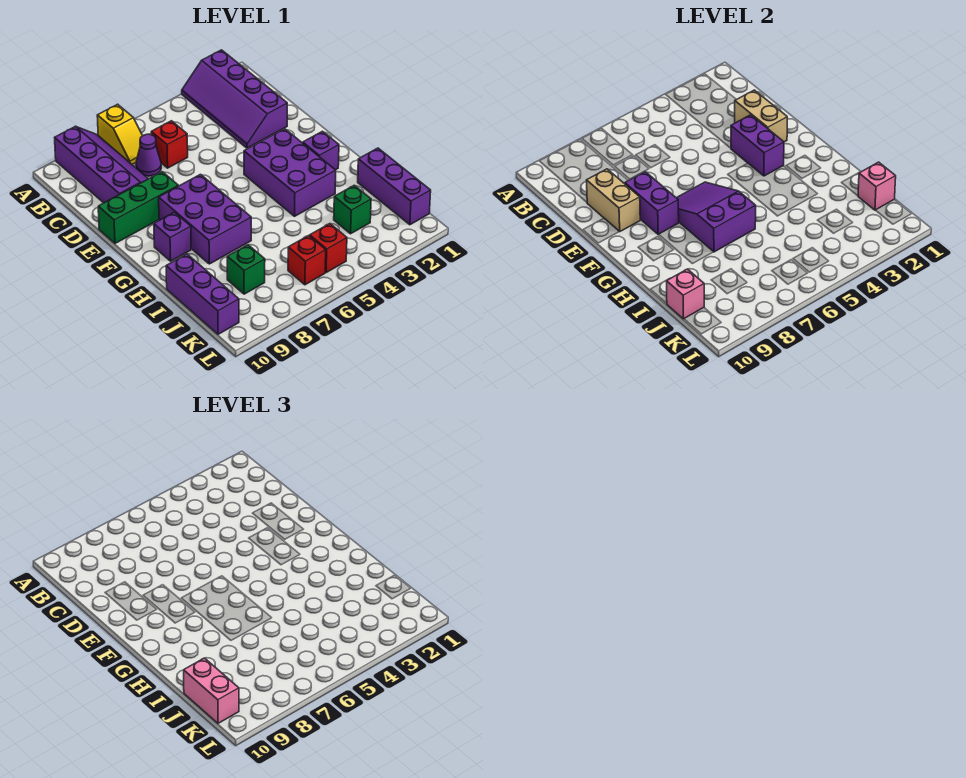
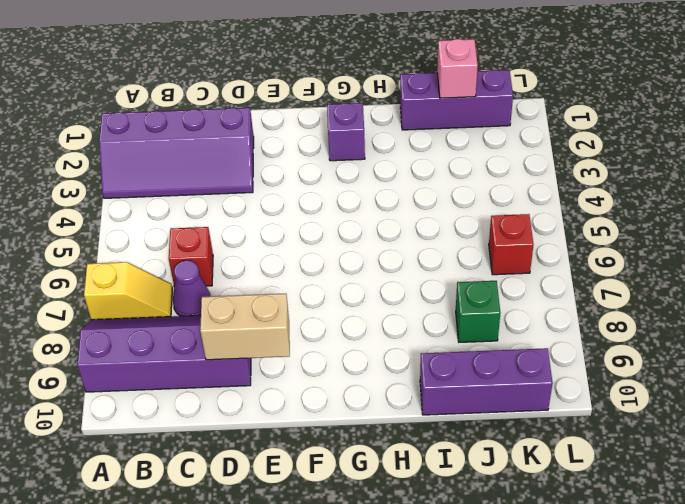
none -> green 1x3 brick [98,172,178,243]
none -> purple 2x3 brick [244,129,336,216]
none -> purple 2x3 brick [159,174,251,264]

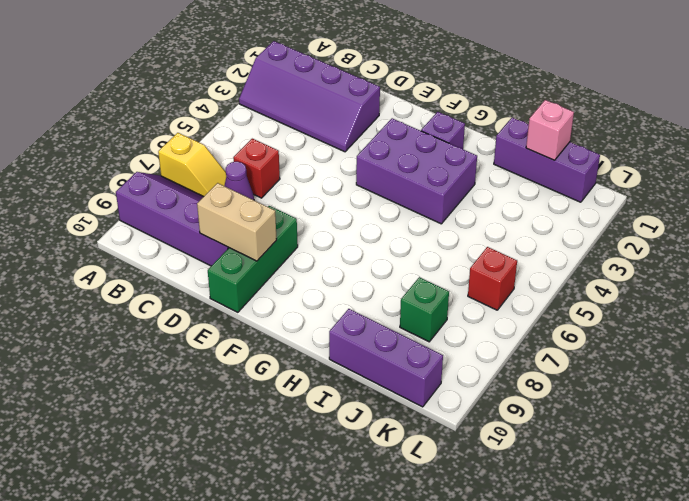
none -> purple 2x3 brick [159,174,251,264]
none -> purple 1x1 brick [154,212,191,261]
none -> green 1x1 brick [334,185,371,234]

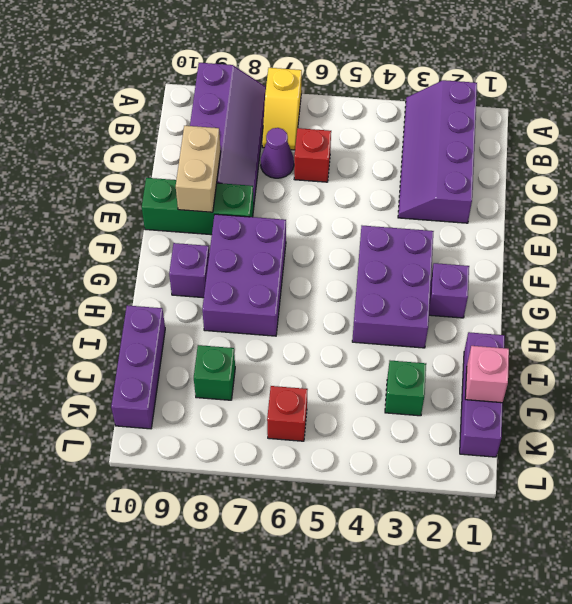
none -> red 1x1 brick [310,224,347,272]
none -> tan 1x2 brick [735,90,787,142]
none -> purple 1x2 brick [731,115,784,176]

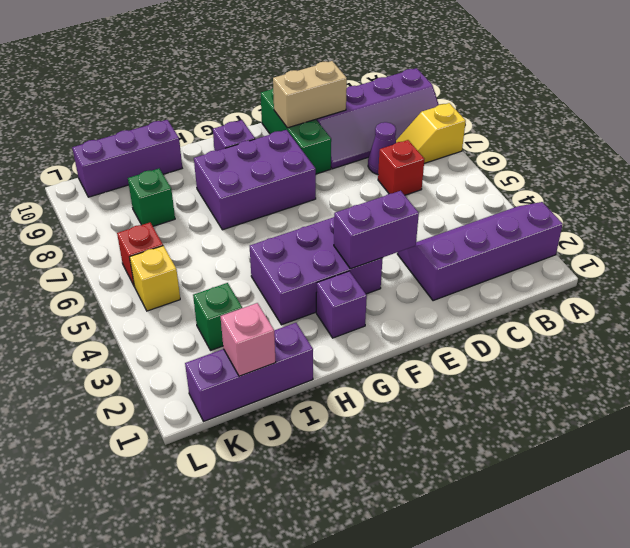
yellow 1x1 brick [130,246,180,311] -> red 1x1 brick [310,224,347,272]
none -> tan 1x2 brick [735,90,787,142]
none -> purple 1x2 brick [625,172,679,234]
none -> purple 2x3 slope [677,182,756,252]

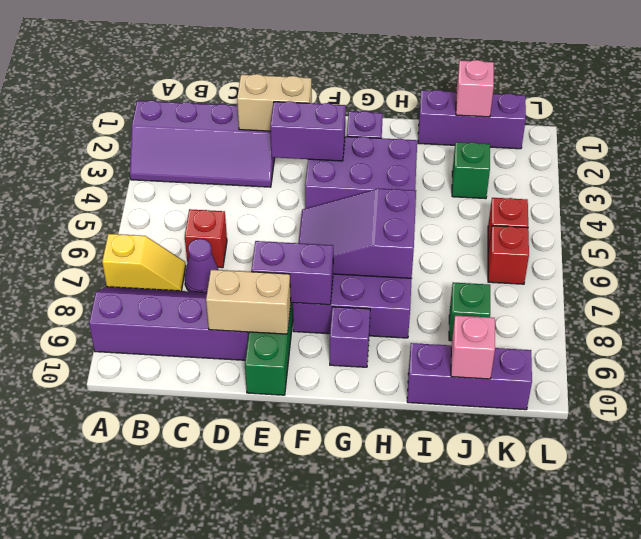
none -> pink 1x2 brick [184,658,239,723]

